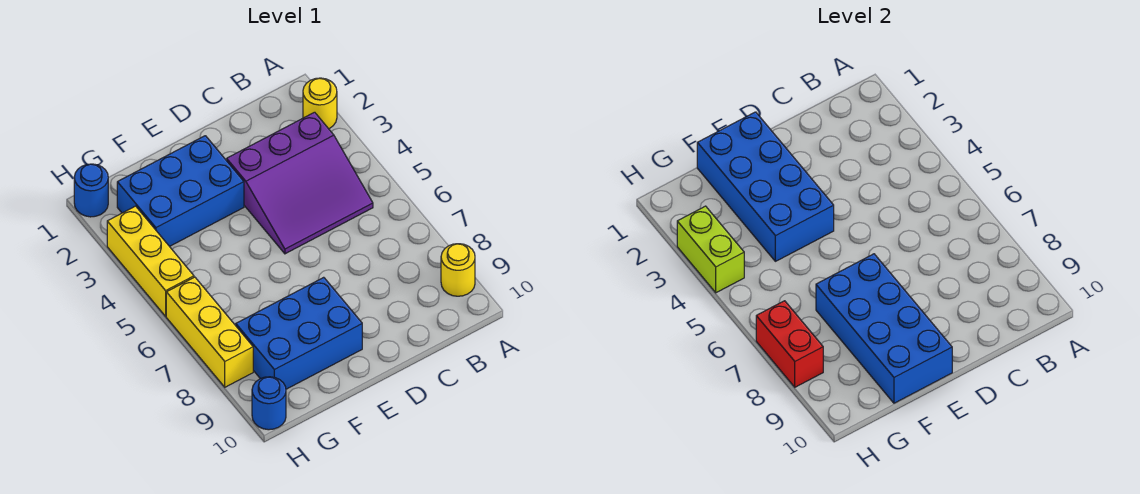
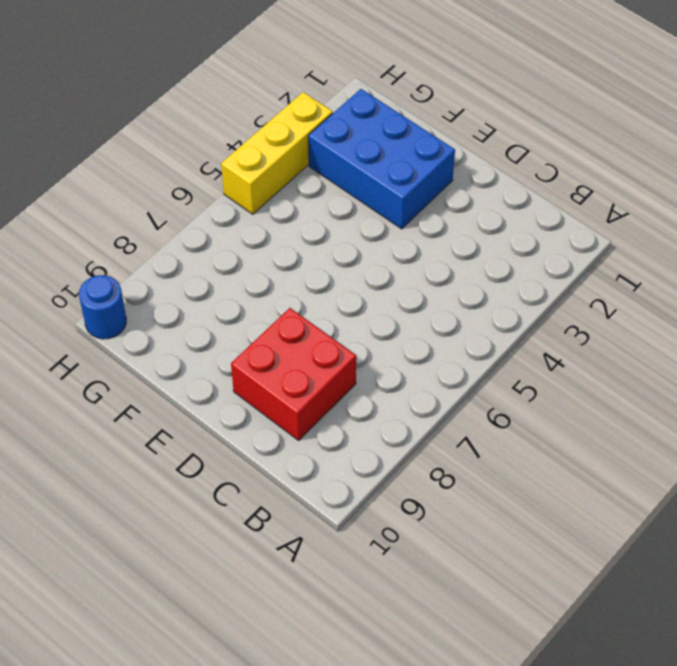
red 2x2 brick [231,308,356,440] -> none
none -> yellow 1x1 round brick [303,78,337,129]
none -> yellow 1x1 round brick [441,244,475,296]
none -> purple 3x3 slope [227,112,373,254]

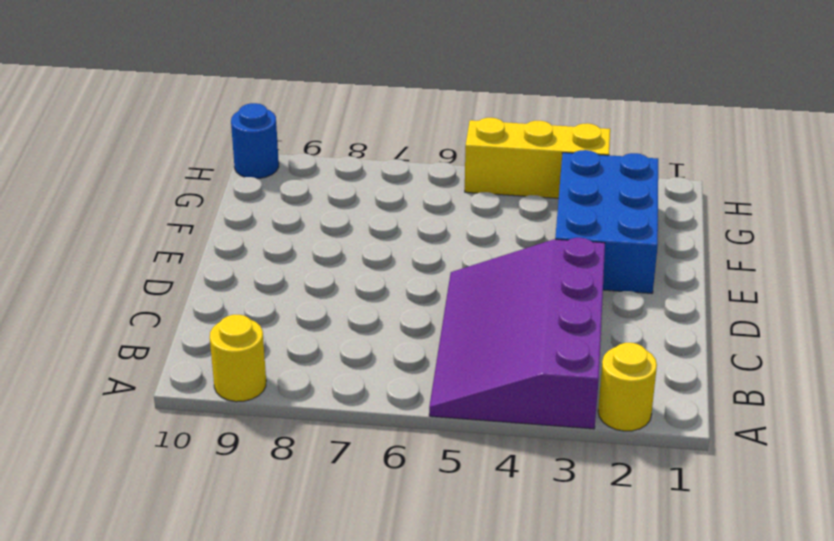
purple 3x4 slope [429,238,605,429] -> purple 3x3 slope [227,112,373,254]
none -> blue 2x3 brick [236,277,362,389]
none -> blue 1x1 round brick [74,164,108,217]
none -> yellow 1x3 brick [166,277,253,387]

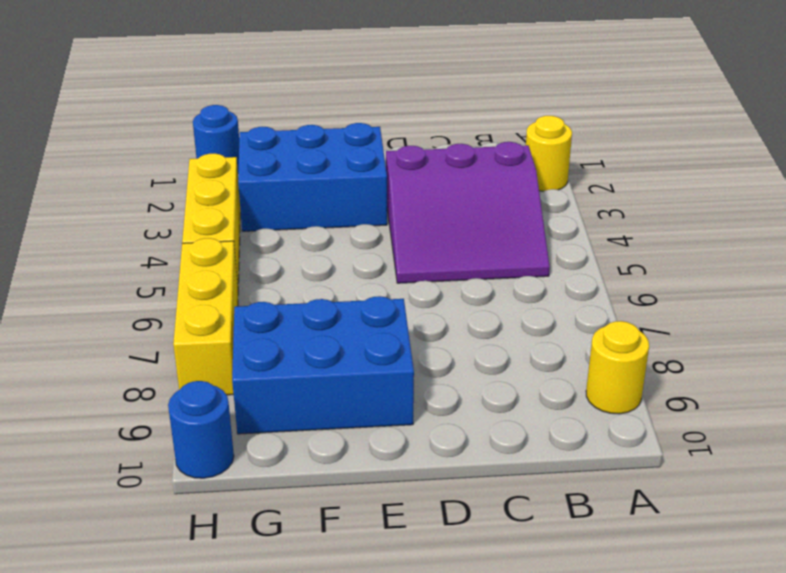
none -> blue 2x4 brick [697,112,834,261]
none -> blue 2x4 brick [816,254,952,403]
none -> lime 1x2 brick [677,206,744,293]

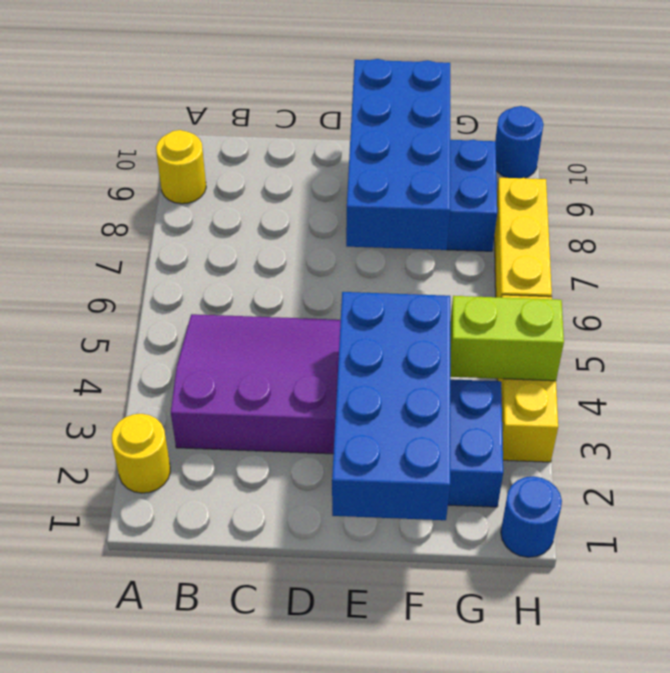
lime 1x2 brick [450,296,564,381] -> lime 1x2 brick turned to [677,206,744,293]
none -> red 1x2 brick [756,301,823,387]

